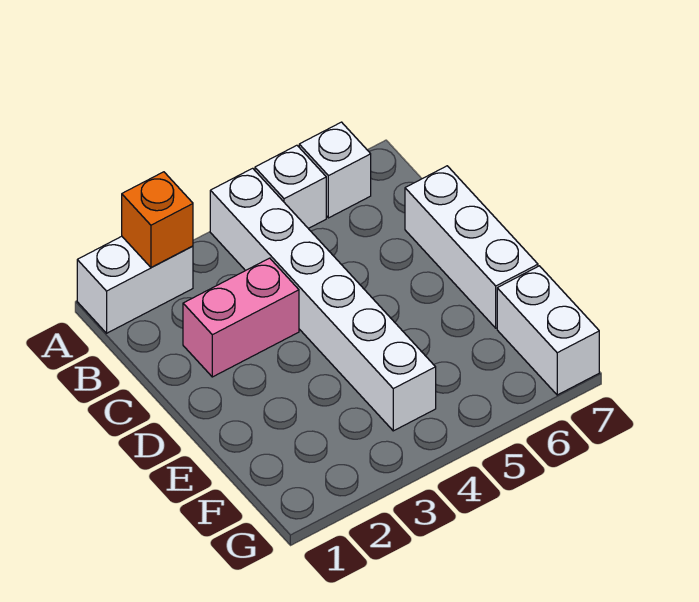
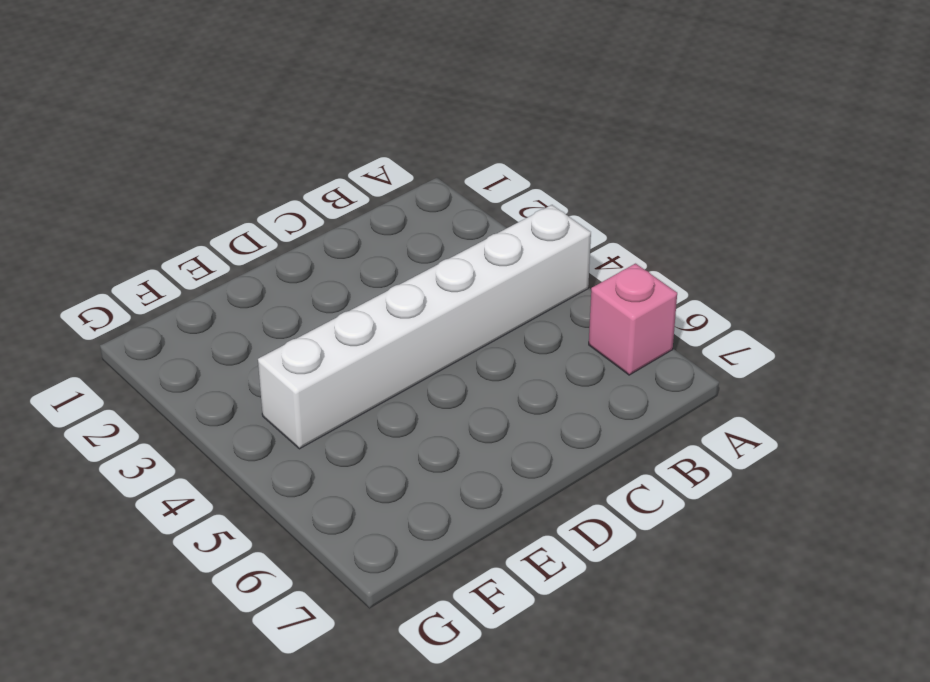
pink 1x1 brick [589,264,677,375] -> white 1x1 brick [299,122,371,218]
none -> white 1x2 brick [77,236,193,333]
none -> white 1x1 brick [255,145,326,228]

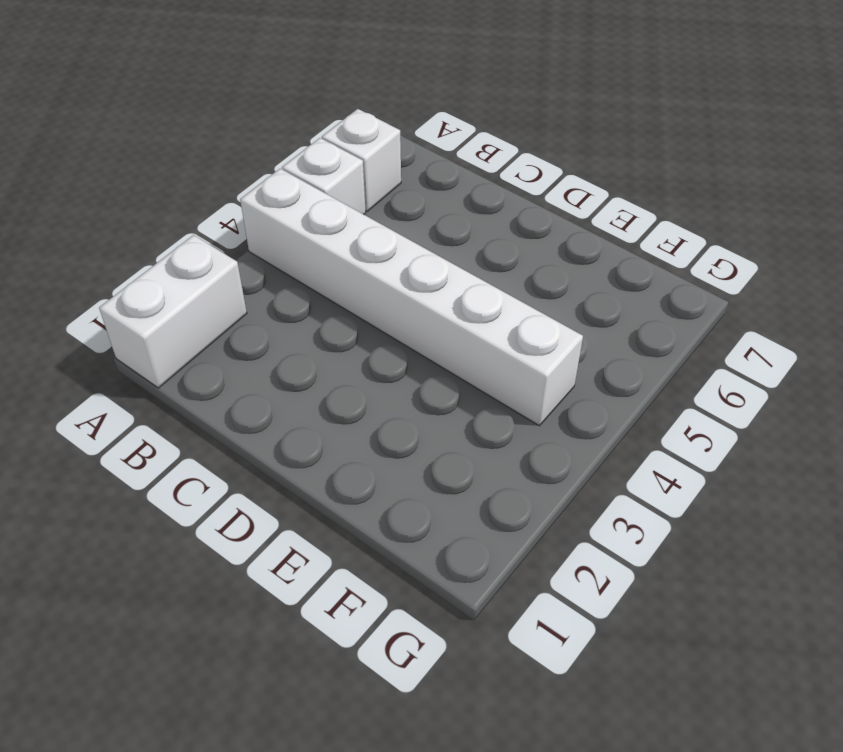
none -> pink 1x2 brick [183,258,299,377]
none -> white 1x3 brick [405,166,538,328]

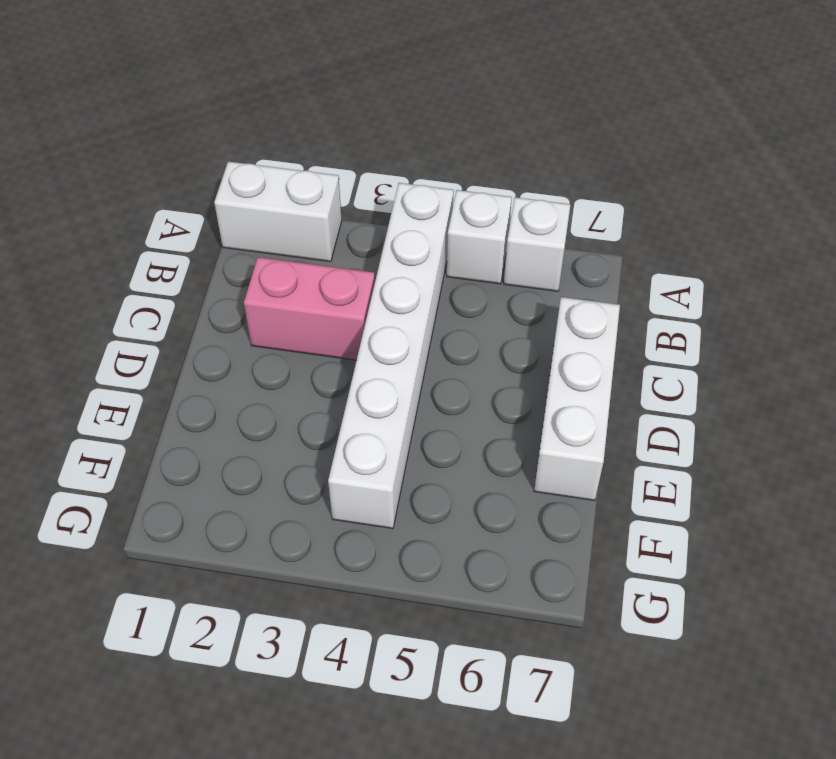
none -> white 1x2 brick [497,266,599,395]
none -> orange 1x1 brick [122,172,193,268]

